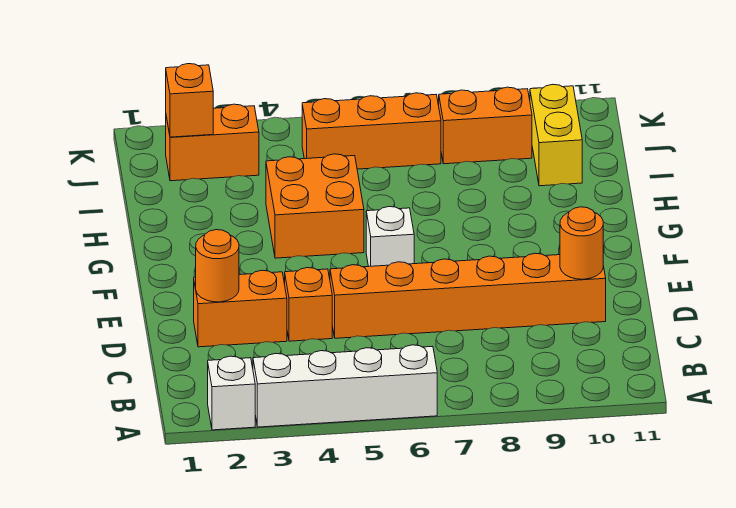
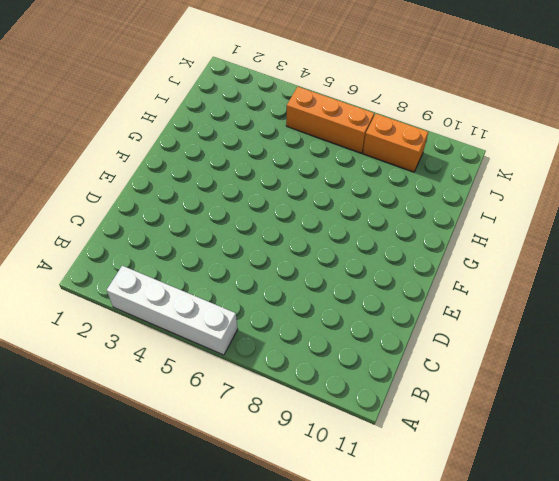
none -> white 1x1 brick [208,356,255,430]
none -> orange 1x2 brick [194,270,287,347]
none -> orange 1x1 brick [285,268,332,341]

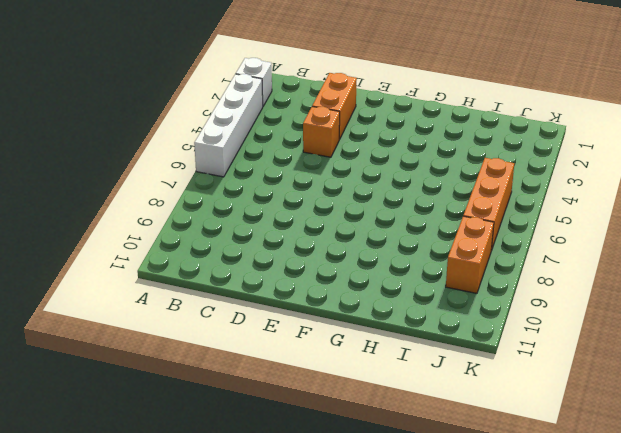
none -> orange 1x6 brick [330,253,606,338]
none -> white 1x1 brick [366,207,414,267]
none -> orange 2x2 brick [266,154,364,258]

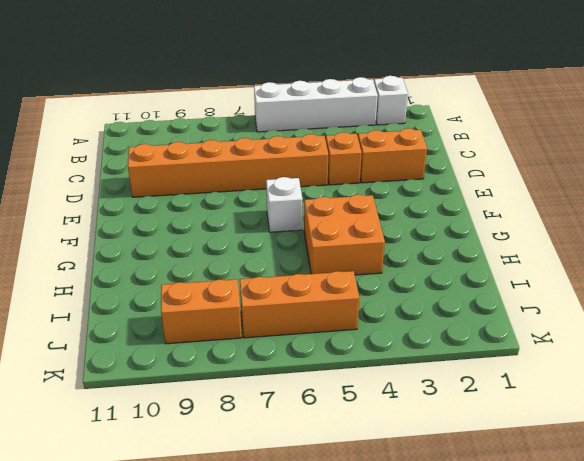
none -> yellow 1x2 brick [530,84,582,186]
none -> orange 1x2 brick [166,104,259,181]
none -> orange 1x1 round brick [196,230,239,302]

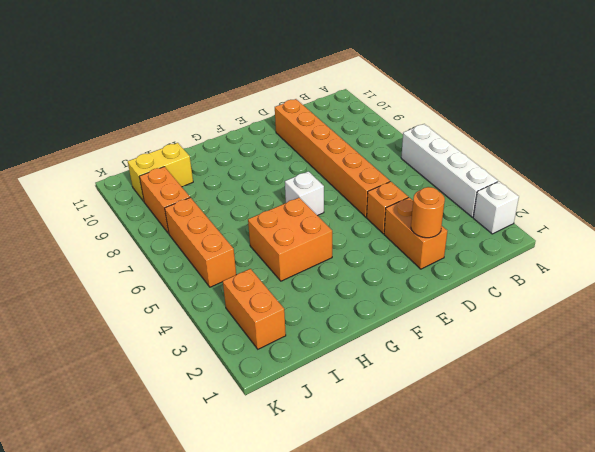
none -> orange 1x1 round brick [560,207,603,279]
none -> orange 1x1 brick [166,64,213,137]

